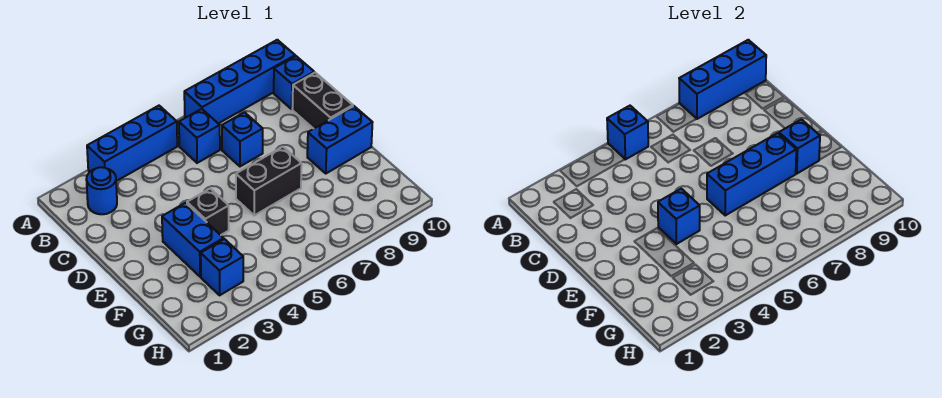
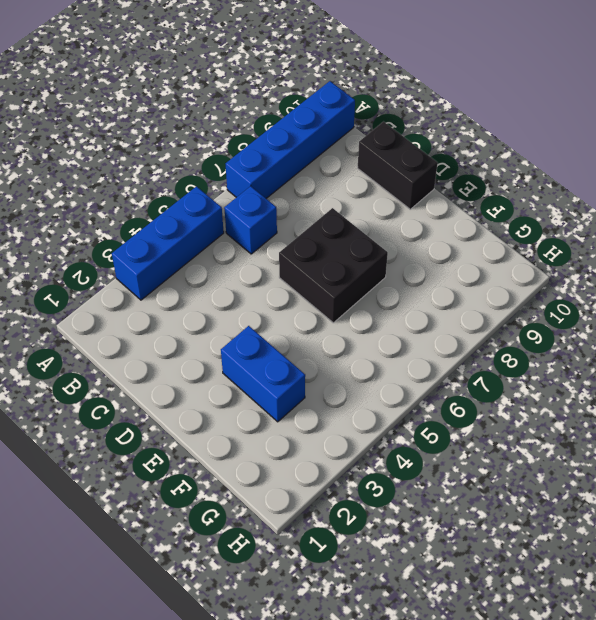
black 2x2 brick [279,208,388,323] -> black 1x2 brick [236,147,302,215]
none -> blue 1x1 round brick [86,167,117,214]
none -> blue 1x1 brick [274,56,314,109]
none -> blue 1x1 brick [222,112,263,166]

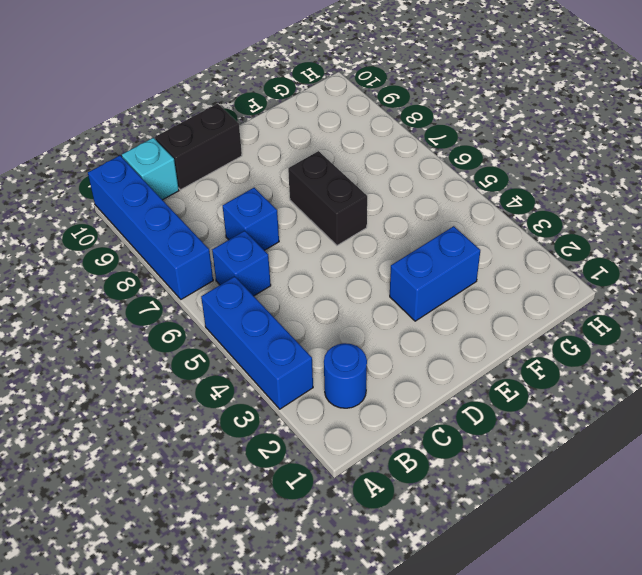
cyan 1x1 brick [122,138,179,200] -> blue 1x1 brick [274,56,314,109]
none -> black 1x1 brick [187,189,229,235]
none -> blue 1x2 brick [307,106,373,173]
none -> blue 1x1 brick [201,239,243,295]

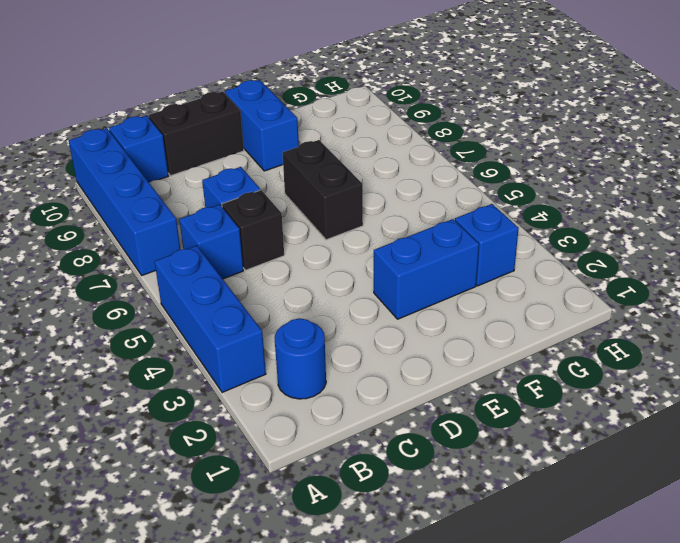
black 1x1 brick [222,190,284,270] -> black 1x1 brick moved to [187,189,229,235]
none -> blue 1x1 brick [607,106,648,159]
none -> blue 1x3 brick [679,40,766,119]
none -> blue 1x1 brick [658,189,700,244]

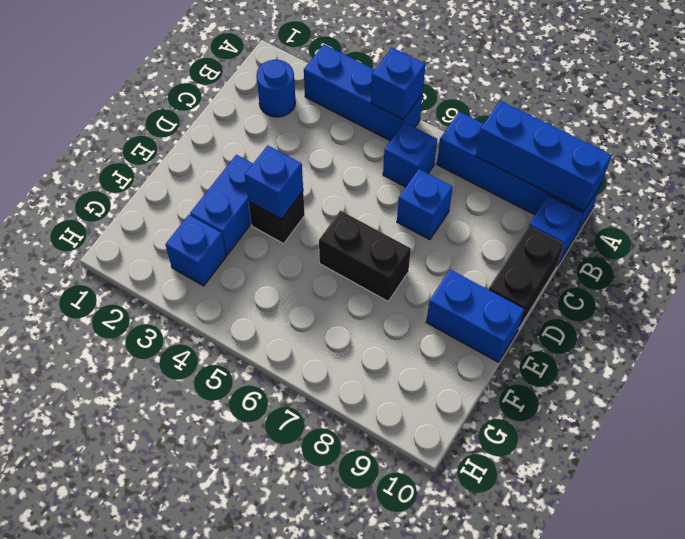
none -> blue 1x3 brick [707,133,796,215]
none -> blue 1x1 brick [779,119,820,173]

